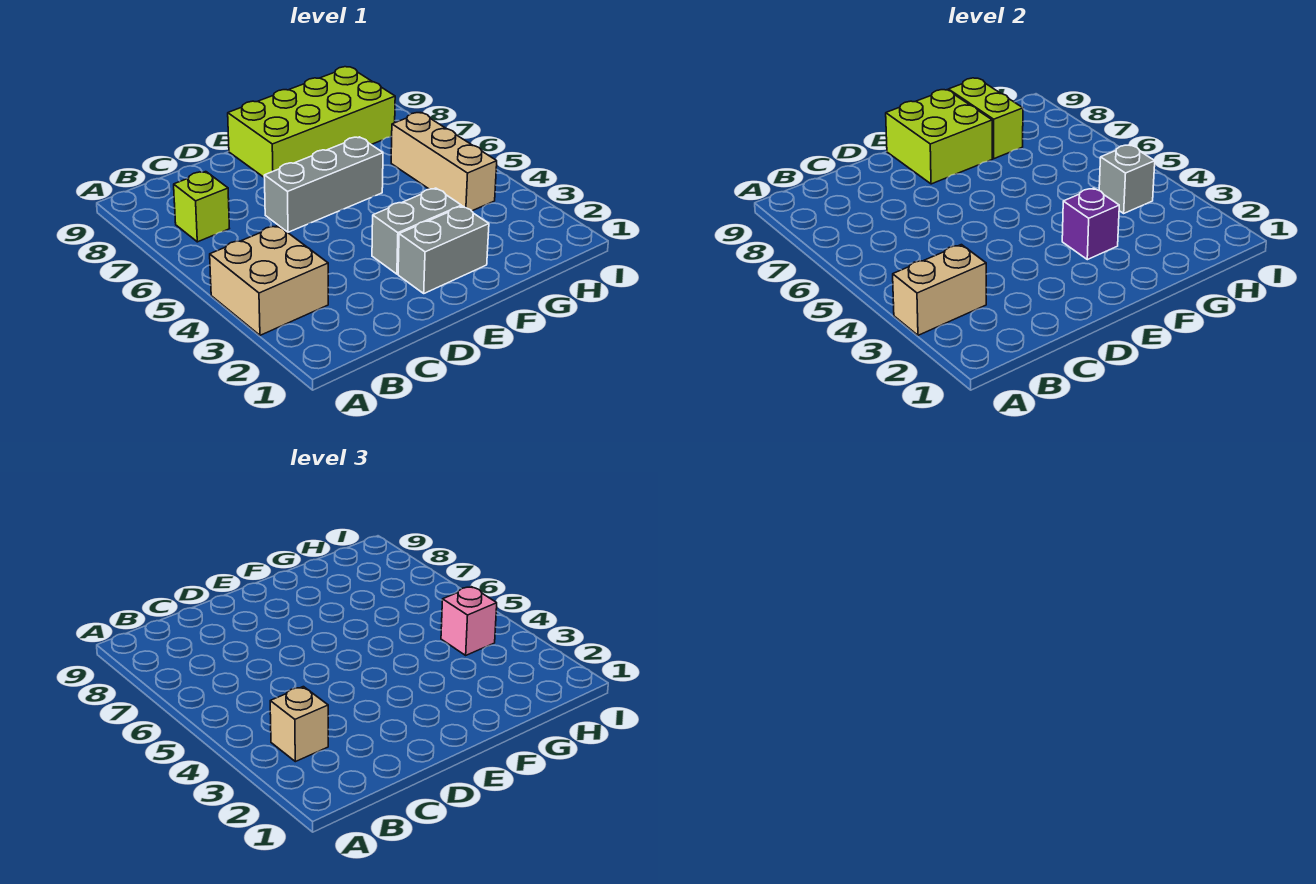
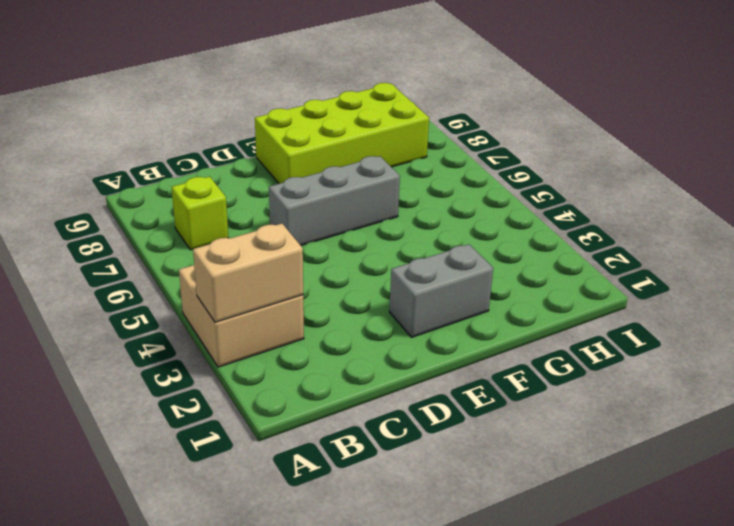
none -> grey 1x2 brick [372,188,461,274]
none -> tan 1x3 brick [391,113,497,211]
none -> lime 2x2 brick [886,90,992,184]

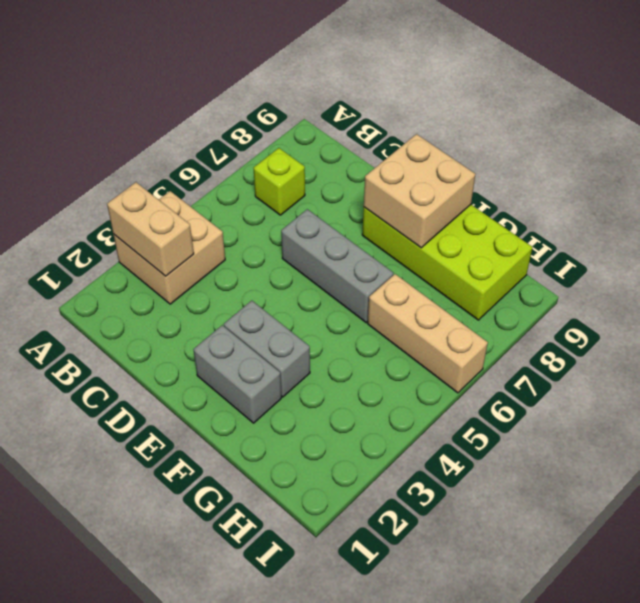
tan 2x2 brick [364,134,475,248] -> lime 2x2 brick [886,90,992,184]
tan 1x3 brick [368,274,488,393] -> tan 1x3 brick turned to [391,113,497,211]
none -> purple 1x1 brick [1062,188,1119,260]
none -> lime 1x2 brick [948,78,1023,159]
none -> grey 1x1 brick [1099,145,1155,213]

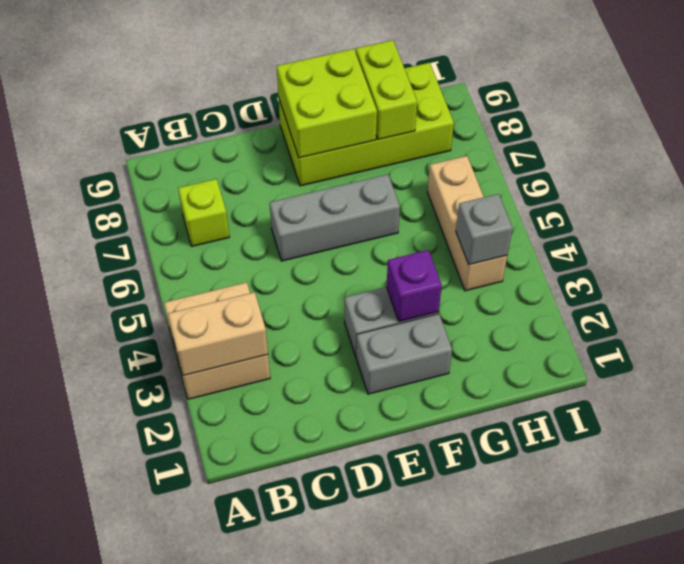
none -> tan 1x1 brick [270,687,328,762]
none -> pink 1x1 brick [441,587,497,655]

